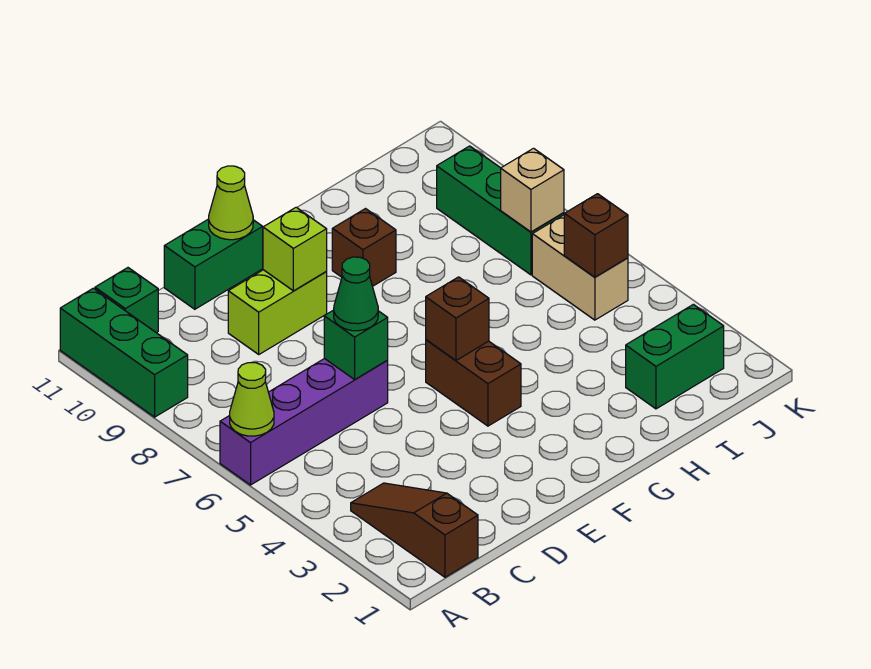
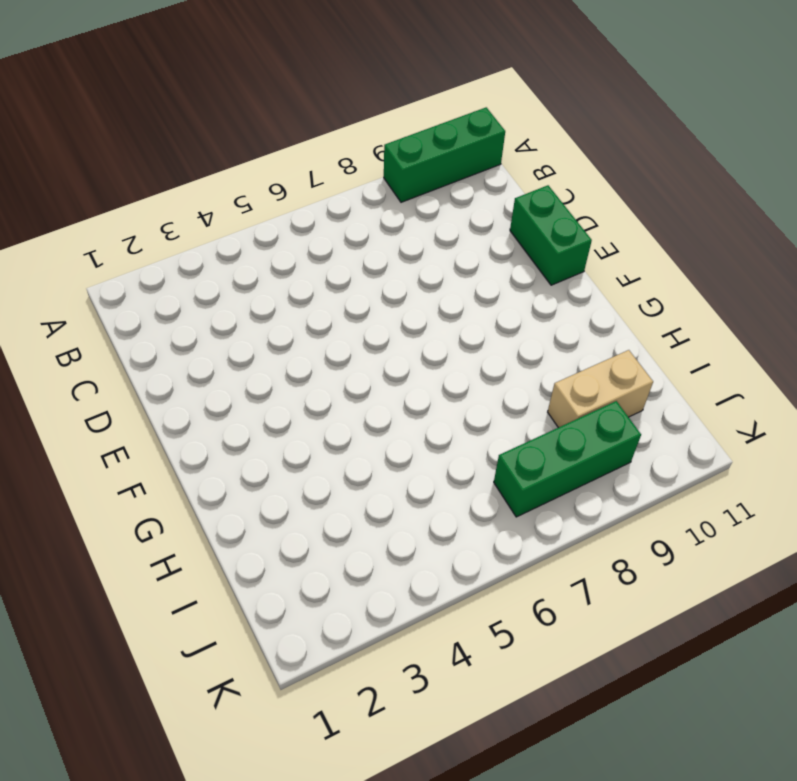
tan 1x2 brick [548,350,653,428] -> tan 1x2 brick moved to [532,215,628,320]
none -> purple 1x4 brick [220,358,388,485]
none -> brown 1x3 slope [351,483,478,577]
none -> green 1x1 brick [95,268,158,333]

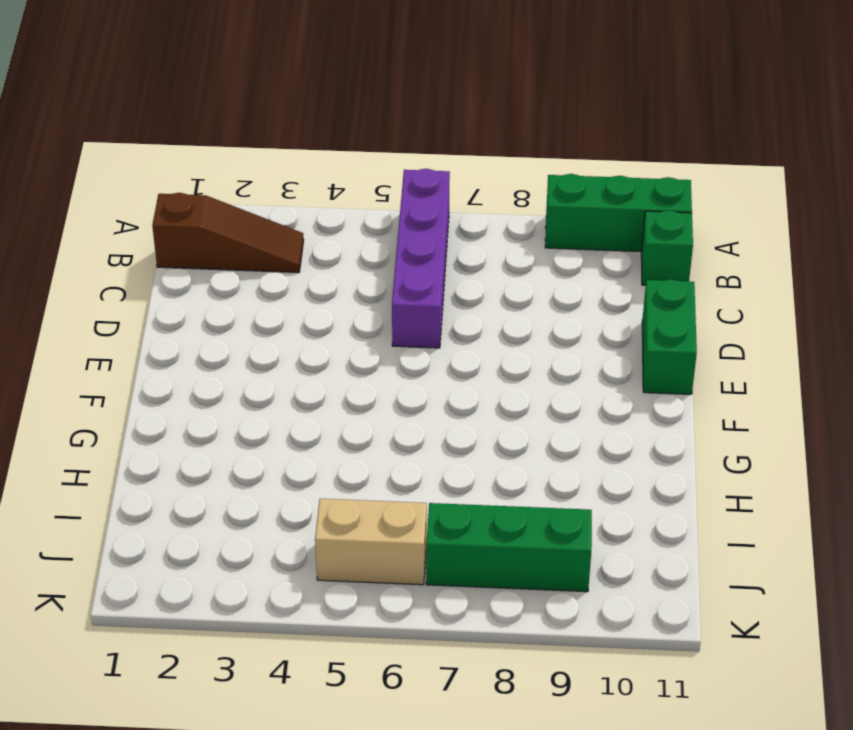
none -> lime 1x2 brick [228,270,327,354]
none -> brown 1x2 brick [426,340,521,426]
none -> brown 1x1 brick [332,209,396,286]

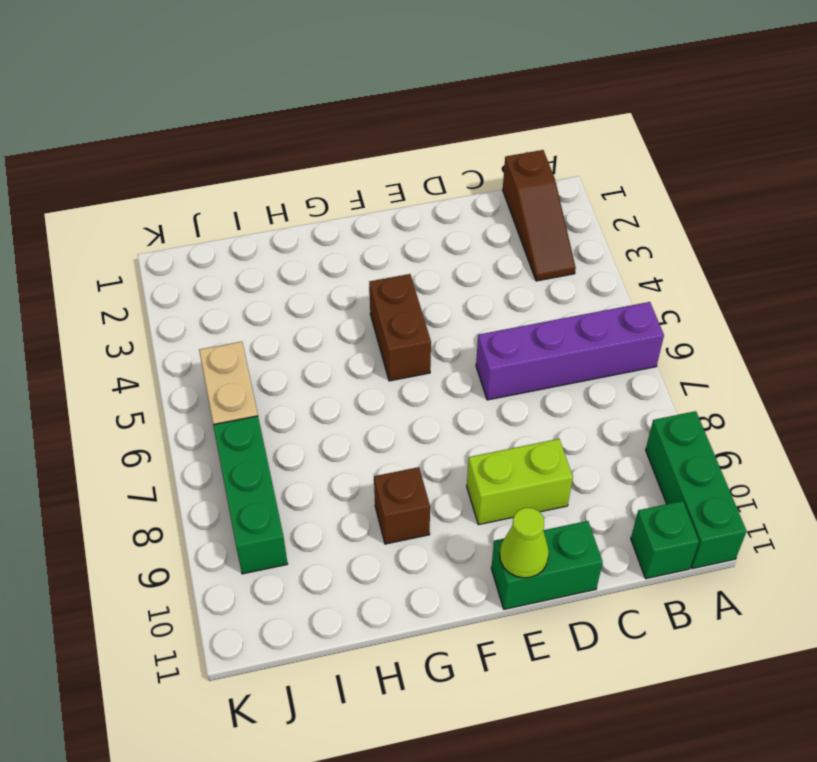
none -> green 1x2 brick [626,304,724,409]
none -> lime 1x1 cone [230,363,274,436]
none -> green 1x1 brick [324,310,388,379]

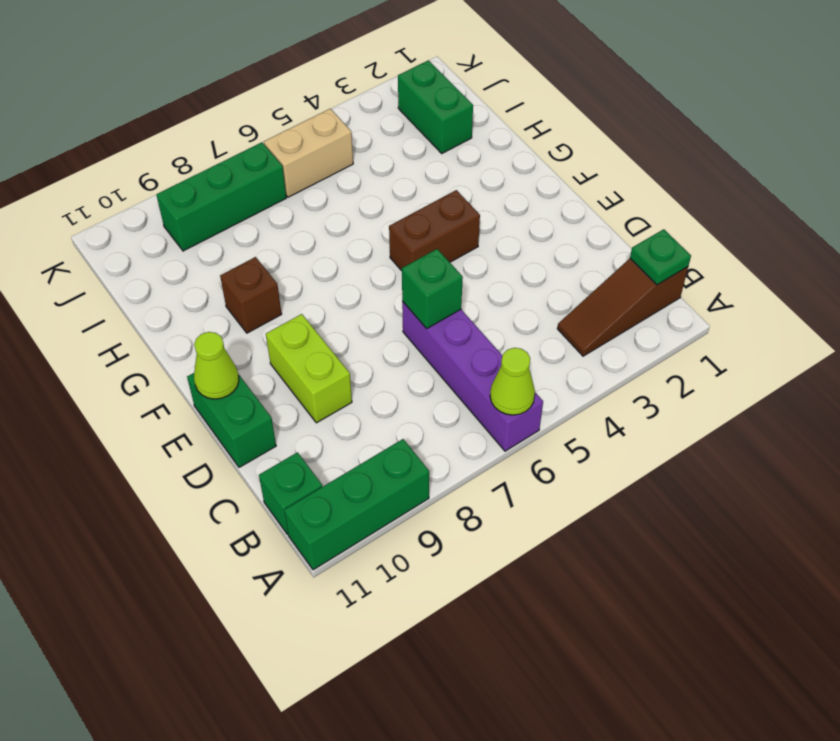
green 1x1 plate [630,229,691,285] -> none
none -> lime 1x1 brick [263,207,327,291]
none -> brown 1x1 brick [426,277,489,360]
none -> brown 1x1 brick [564,194,628,277]

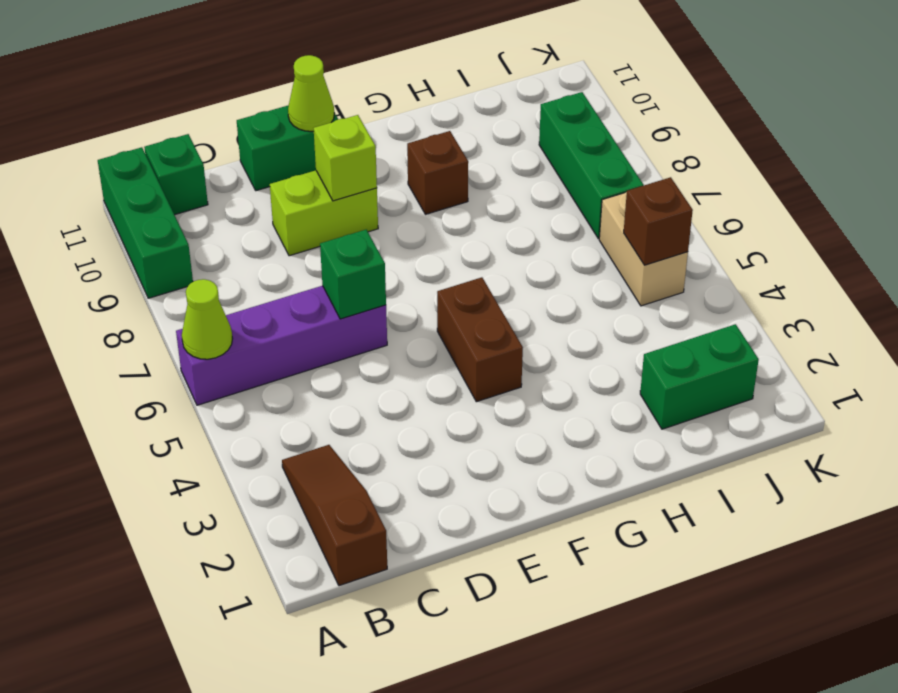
none -> brown 1x1 brick [426,277,489,360]
none -> tan 1x1 brick [501,148,564,232]
none -> green 1x1 cone [334,257,378,331]

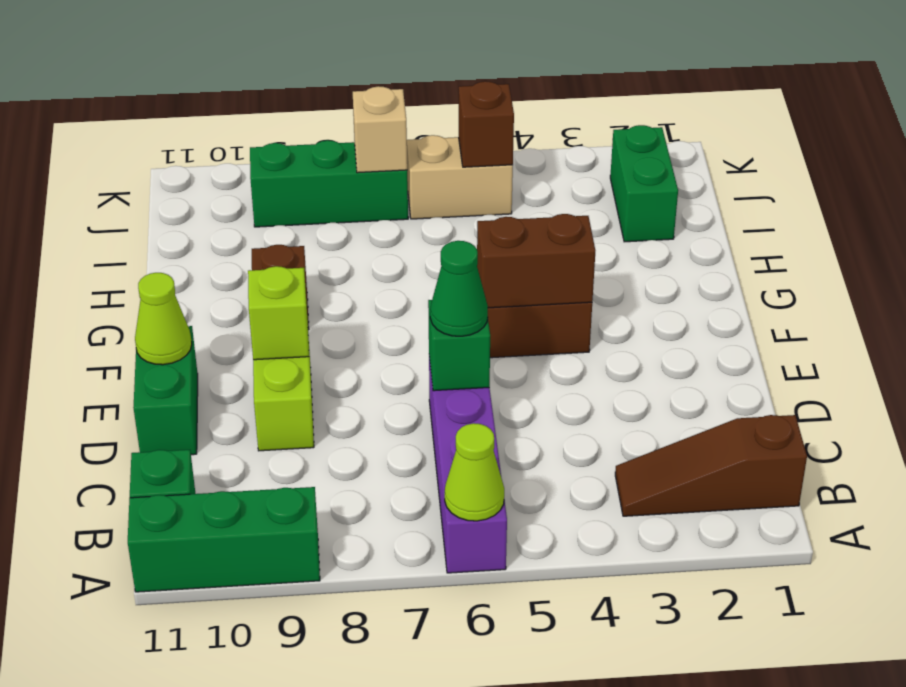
brown 1x2 brick [477,214,595,308] -> brown 1x1 brick [426,277,489,360]

